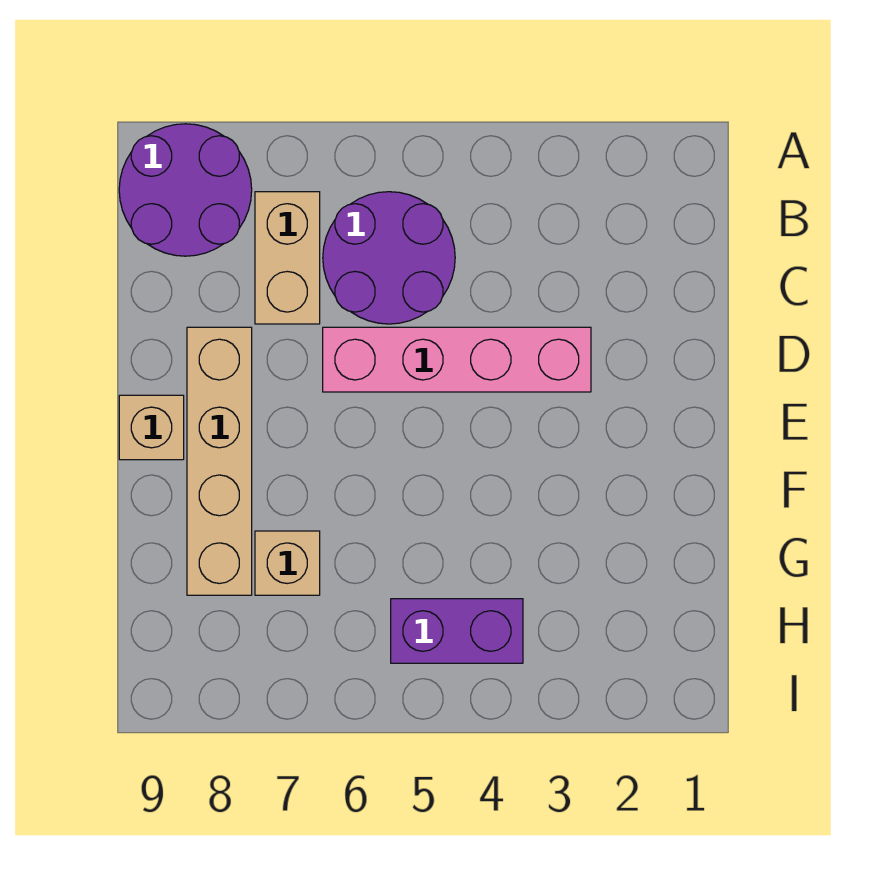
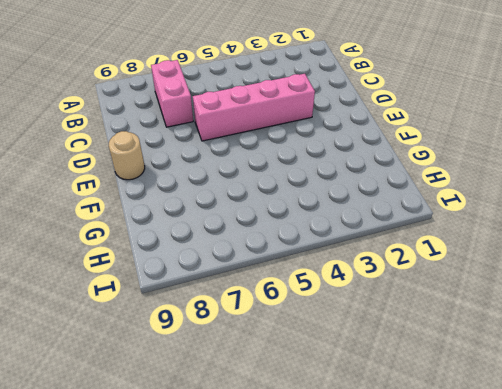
pink 1x2 brick [151,60,193,127] -> tan 1x2 brick [255,192,320,324]
tan 1x1 round brick [109,131,145,180] -> tan 1x1 brick [119,395,184,460]
none -> purple 2x2 round brick [119,124,252,256]
none -> purple 2x2 round brick [323,192,455,324]

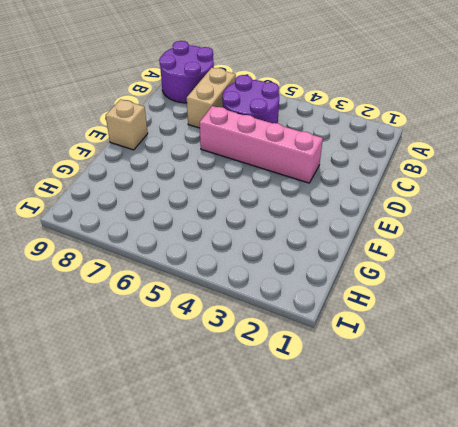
none -> tan 1x4 brick [187,327,252,595]
none -> tan 1x1 brick [255,531,320,595]

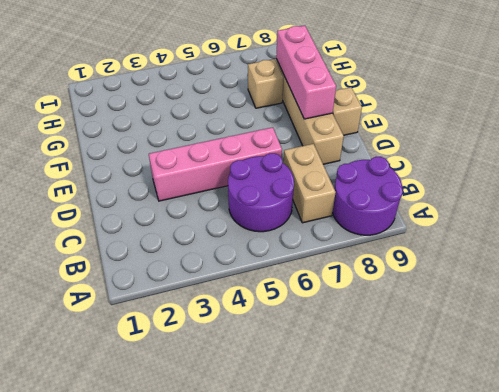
pink 1x3 brick [276,26,336,119] -> none
none -> purple 1x2 brick [391,599,523,663]

